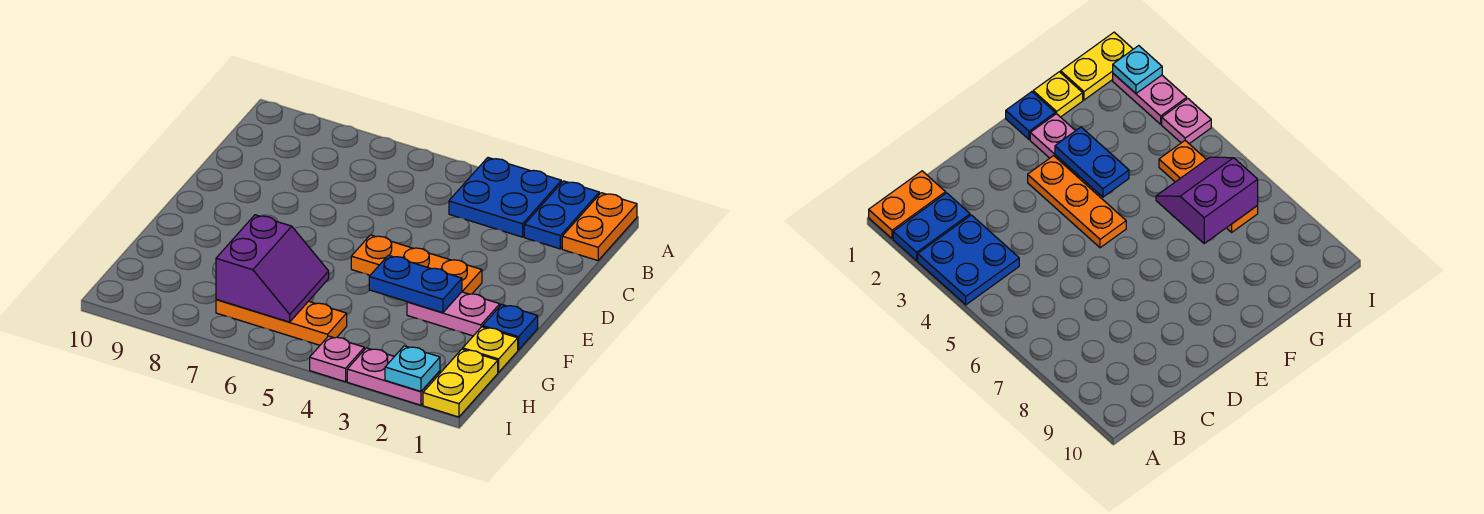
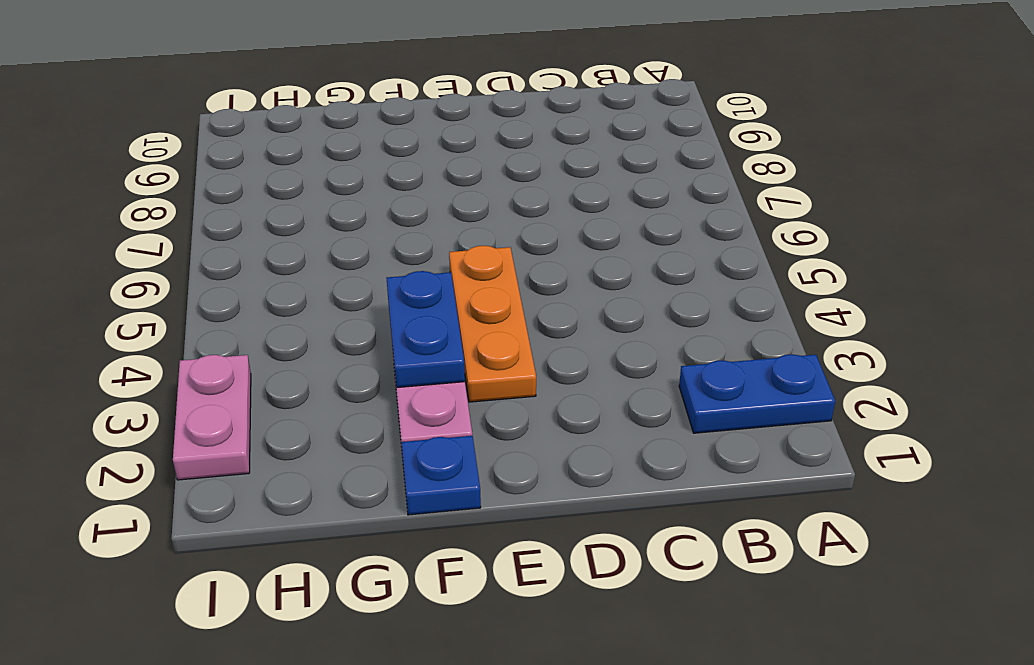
none -> orange 1x2 plate [562,193,637,261]
none -> blue 2x2 plate [449,158,561,237]
none -> yellow 1x1 plate [463,327,518,372]

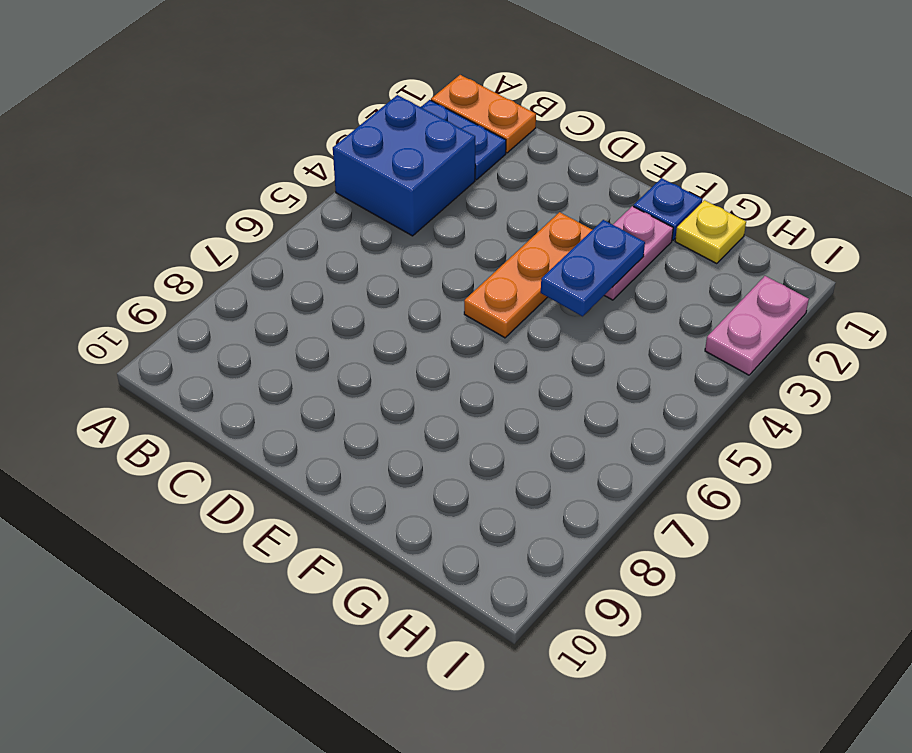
blue 2x2 brick [333,95,475,236] -> blue 2x2 plate [449,158,561,237]
none -> yellow 1x2 plate [423,349,498,417]
none -> orange 1x3 plate [216,299,347,345]
none -> pink 1x1 plate [310,336,364,382]

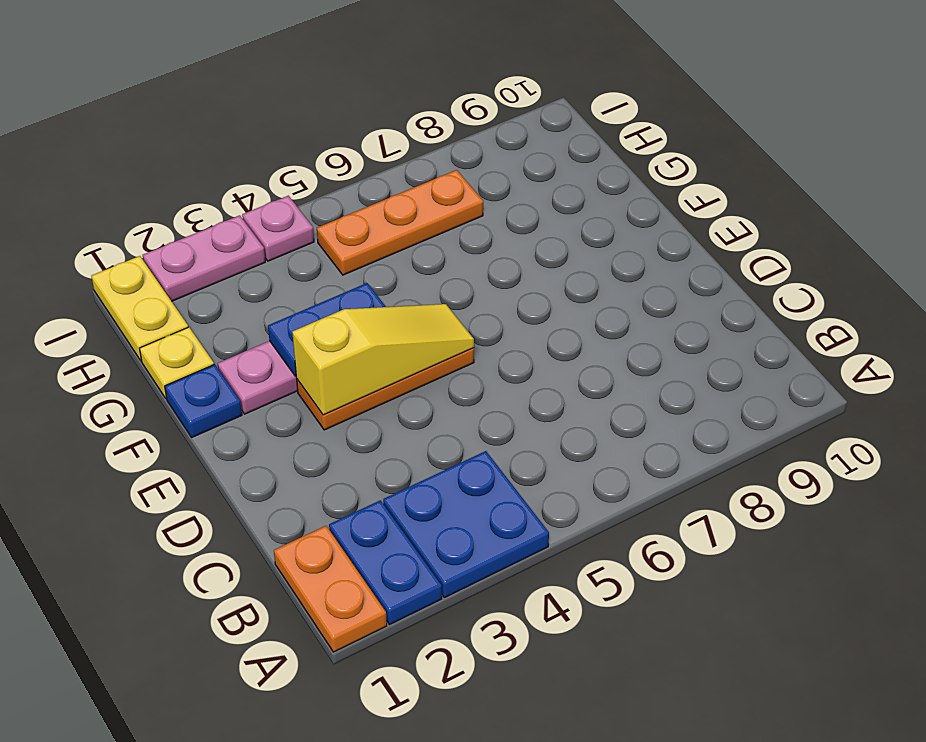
yellow 1x3 slope [292,304,474,415] -> none
none -> purple 2x2 slope [216,215,329,322]
none -> cyan 1x1 plate [385,346,440,392]

